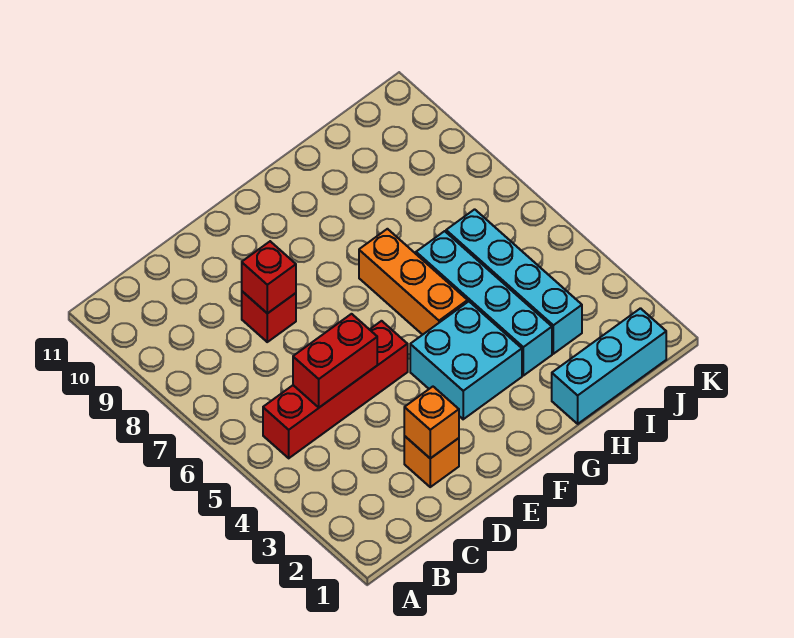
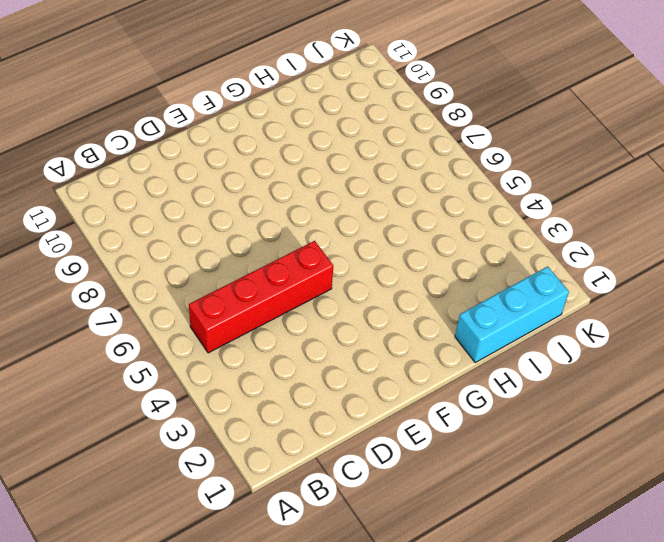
none -> orange 1x1 brick [404,436,459,487]
none -> red 1x1 brick [242,291,296,342]

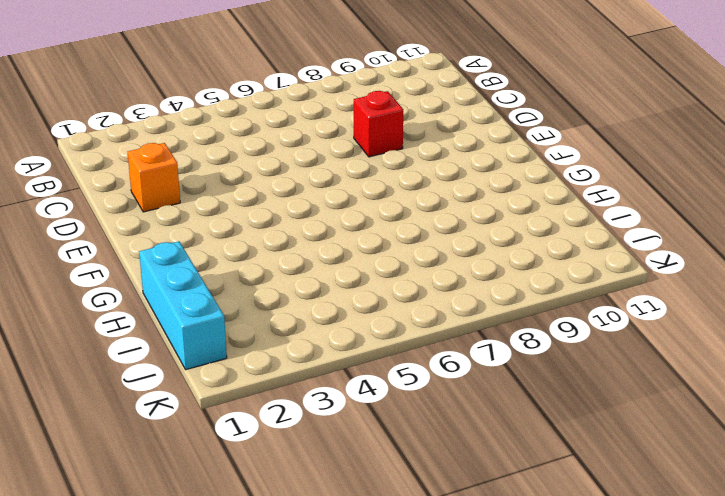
none -> red 1x4 brick [263,321,408,458]
none -> cyan 2x2 brick [410,301,522,419]

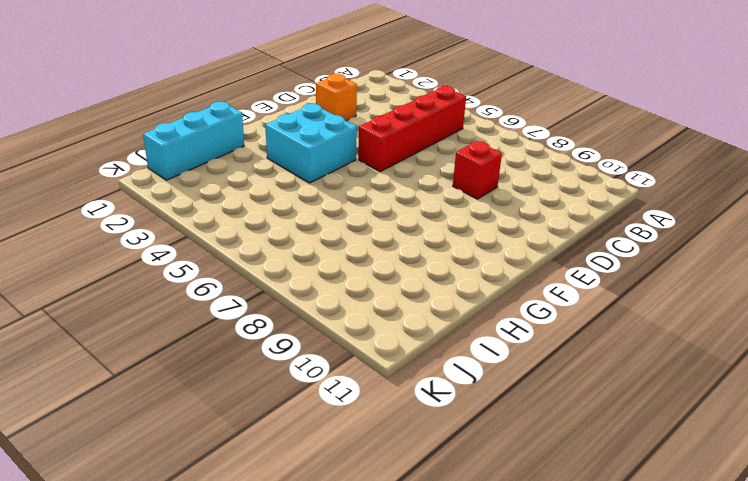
none -> orange 1x3 brick [359,229,468,335]
none -> cyan 1x4 brick [416,231,552,376]

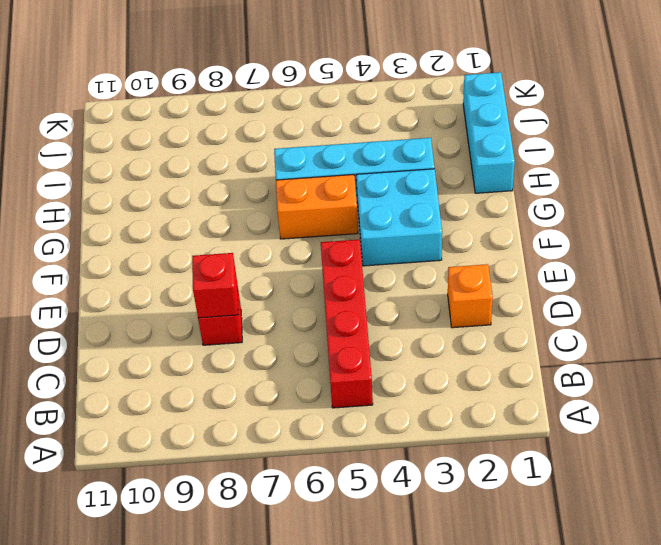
orange 1x2 brick [276,175,358,239] -> orange 1x3 brick [359,229,468,335]
none -> cyan 1x4 brick [446,209,582,354]
none -> red 1x2 brick [293,314,377,408]

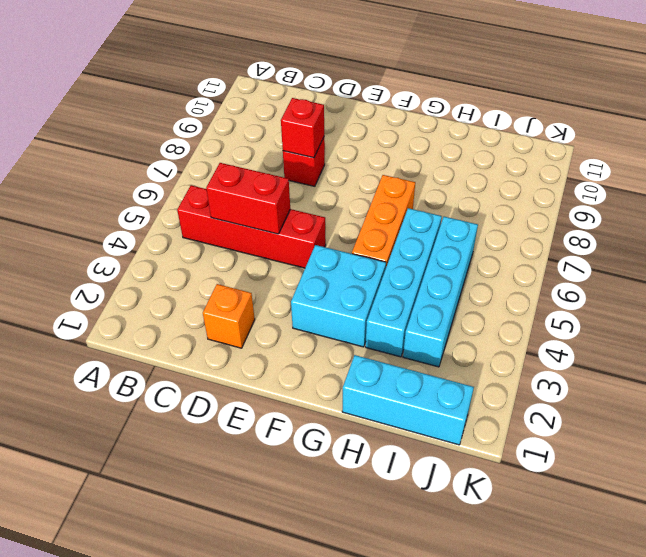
none -> orange 1x1 brick [404,387,459,458]

